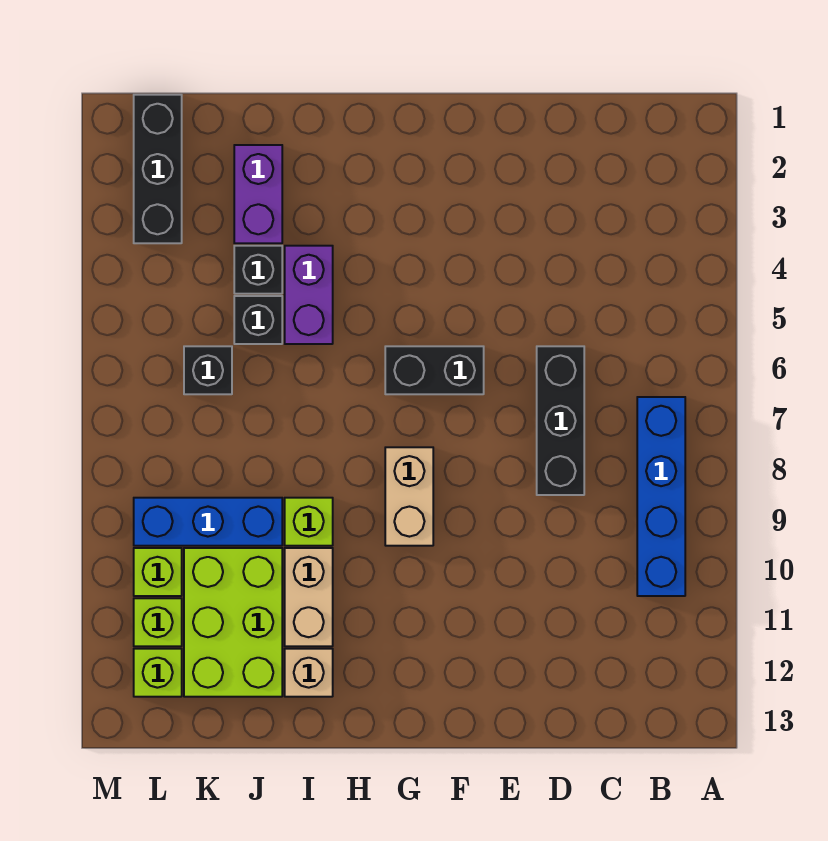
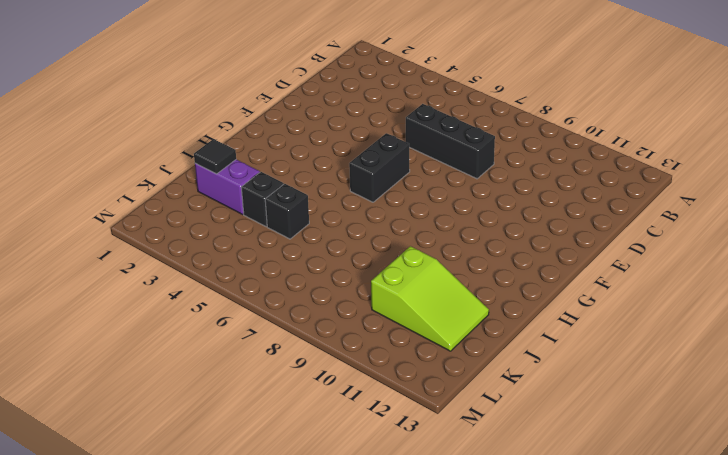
black 1x1 tile [194,139,236,174] -> none
lime 2x3 slope [371,246,489,351] -> lime 2x3 brick [184,548,282,697]
none -> blue 1x4 brick [637,397,685,596]
none -> tan 1x2 brick [385,447,433,546]
none -> purple 1x2 brick [285,246,333,344]

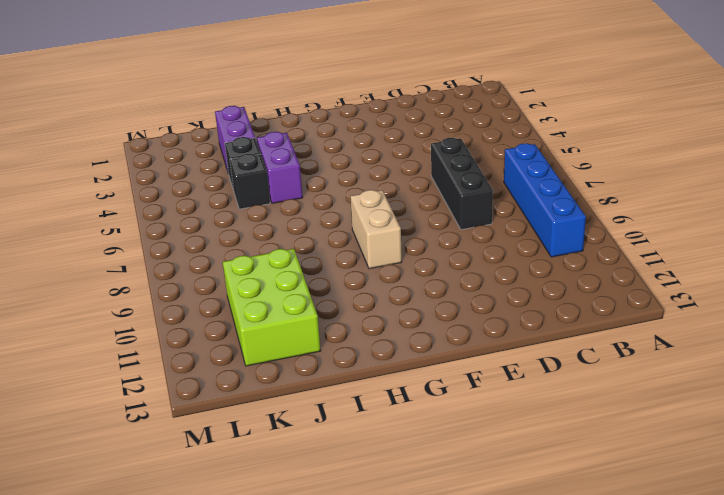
none -> black 1x2 brick [385,346,484,394]
none -> lime 1x1 brick [285,498,333,546]
none -> tan 1x2 brick [285,548,333,646]

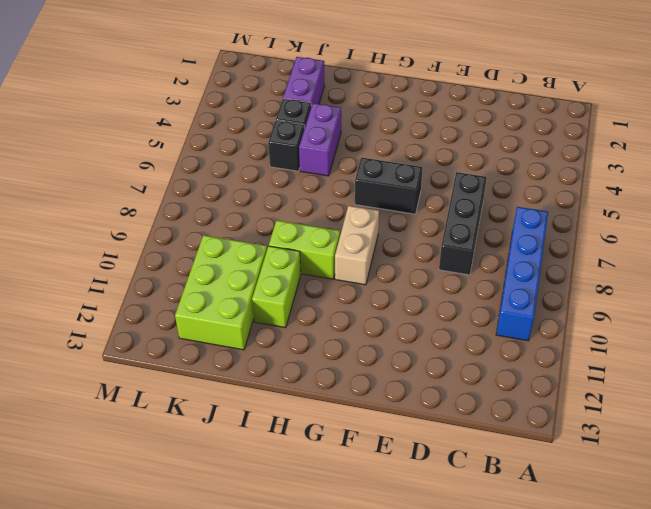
lime 1x2 brick [269,220,340,279] -> lime 1x1 brick [285,498,333,546]
lime 1x2 brick [252,246,301,328] -> tan 1x2 brick [285,548,333,646]
none -> tan 1x1 brick [285,649,333,697]
none -> blue 1x3 brick [134,498,282,546]
none -> black 1x1 brick [184,346,232,394]

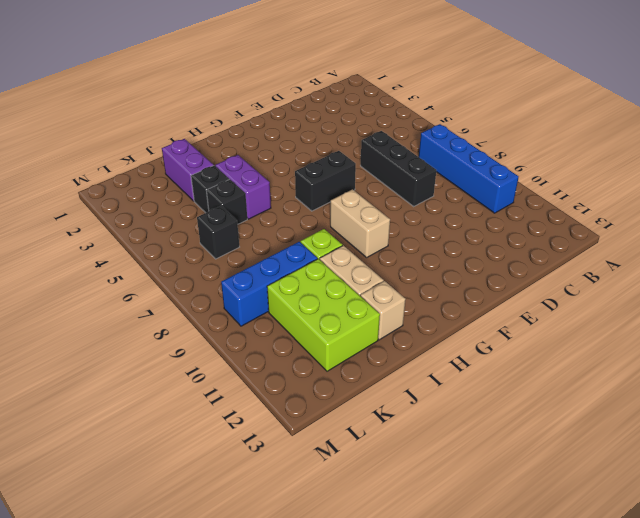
none -> black 1x3 brick [134,95,182,243]
none -> lime 1x1 brick [134,548,182,596]
none -> lime 1x1 brick [134,598,182,646]

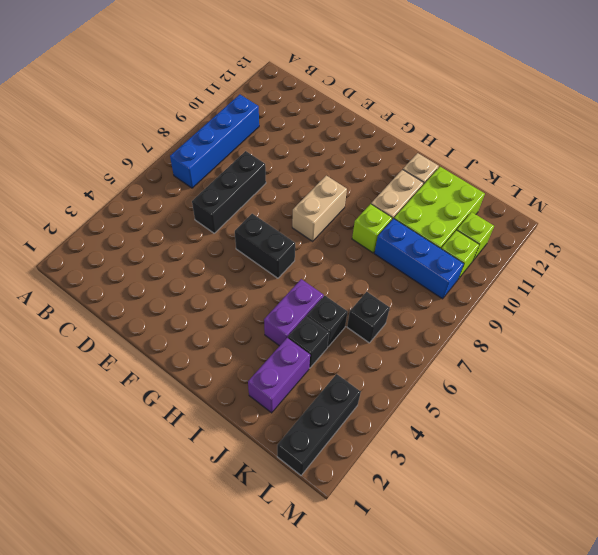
none -> lime 1x1 brick [134,649,182,697]

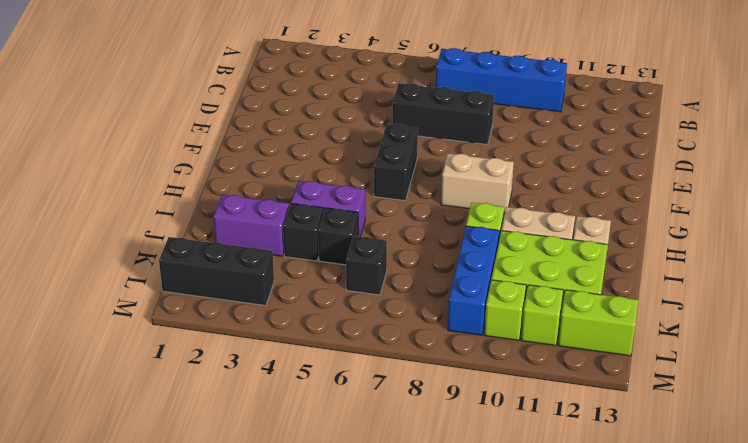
lime 1x2 brick [558,290,638,356] -> lime 1x1 brick [134,649,182,697]

